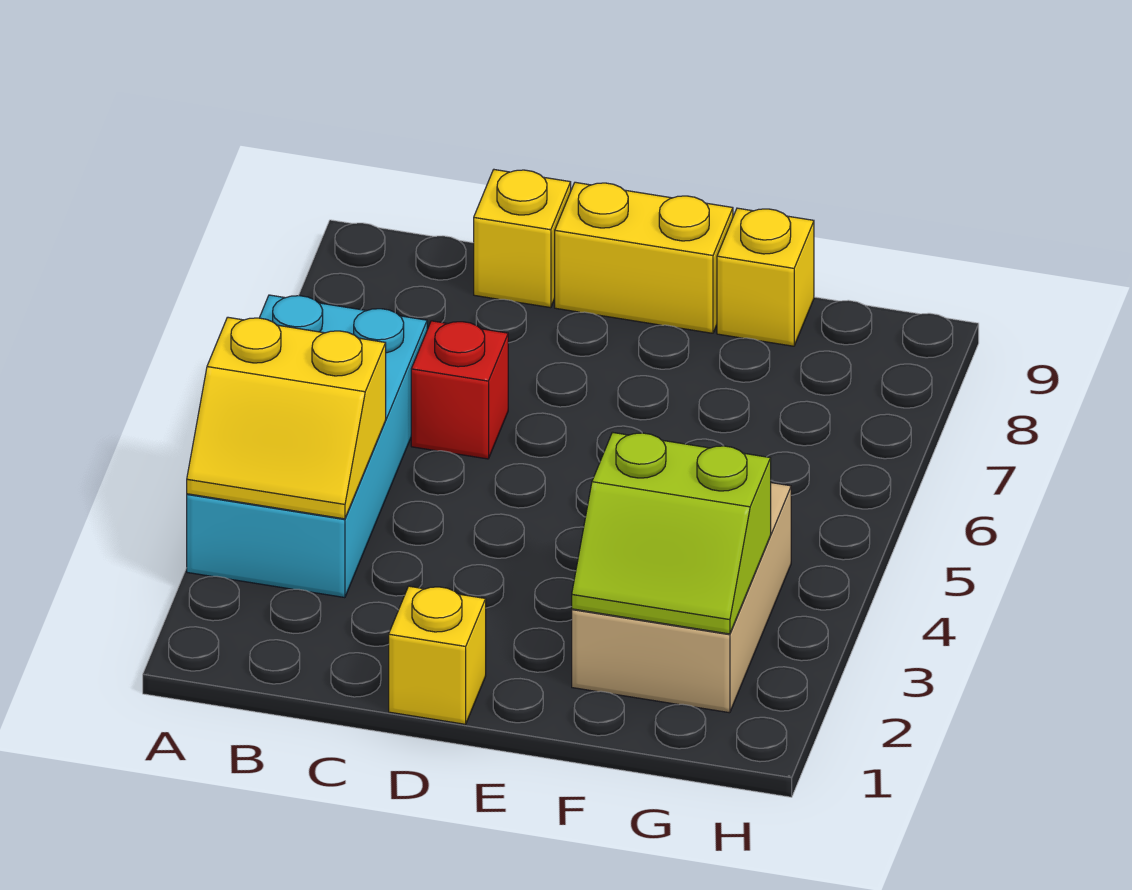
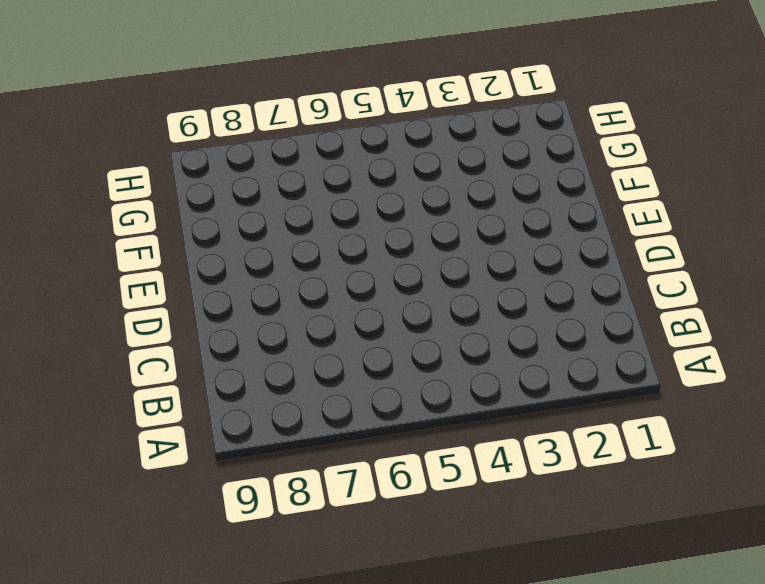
none -> cyan 2x4 brick [187,295,427,598]
none -> red 1x1 brick [411,321,508,459]

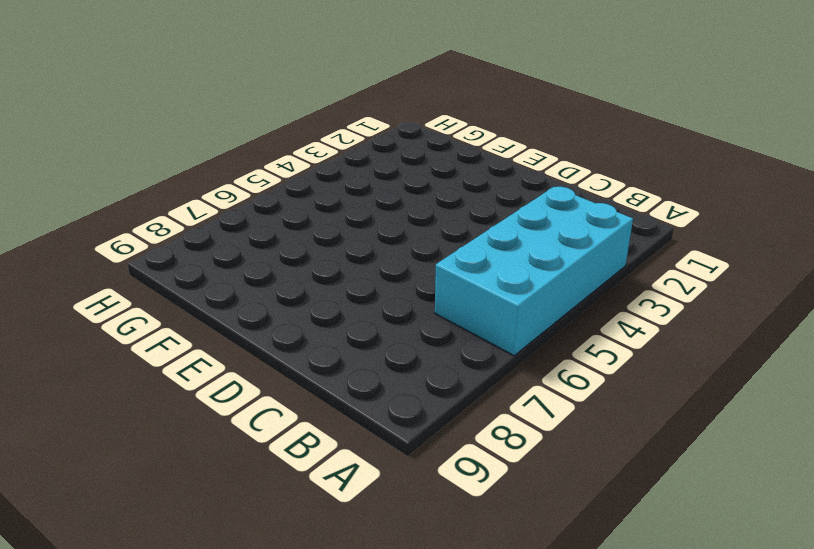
none -> red 1x1 brick [411,321,508,459]
none -> yellow 1x1 brick [474,170,571,308]

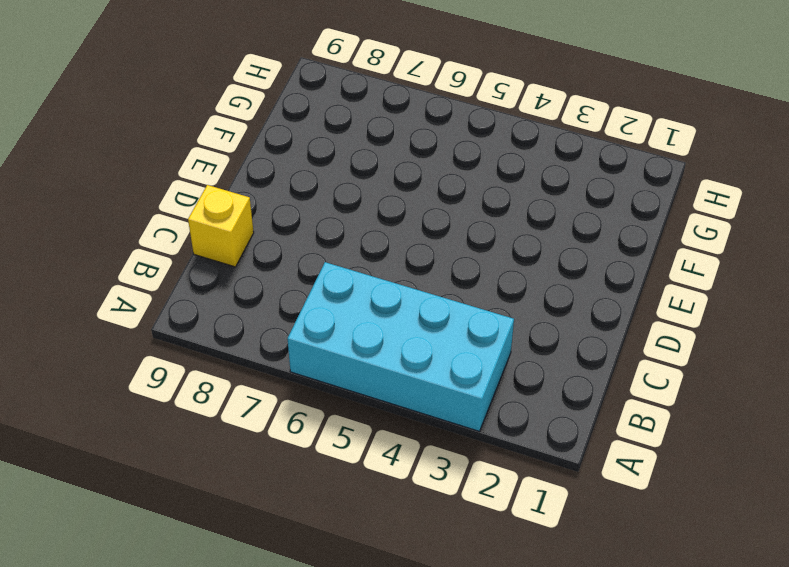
none -> red 1x1 brick [411,321,508,459]
none -> yellow 1x1 brick [389,586,486,724]

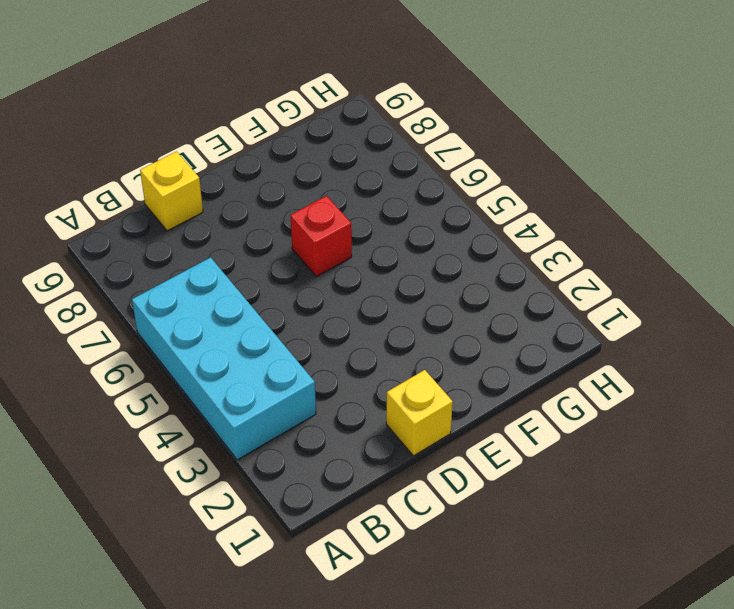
red 1x1 brick [290,196,352,276] -> red 1x1 brick moved to [411,321,508,459]
none -> yellow 1x2 brick [555,182,733,333]
none -> tan 2x3 brick [572,483,791,713]

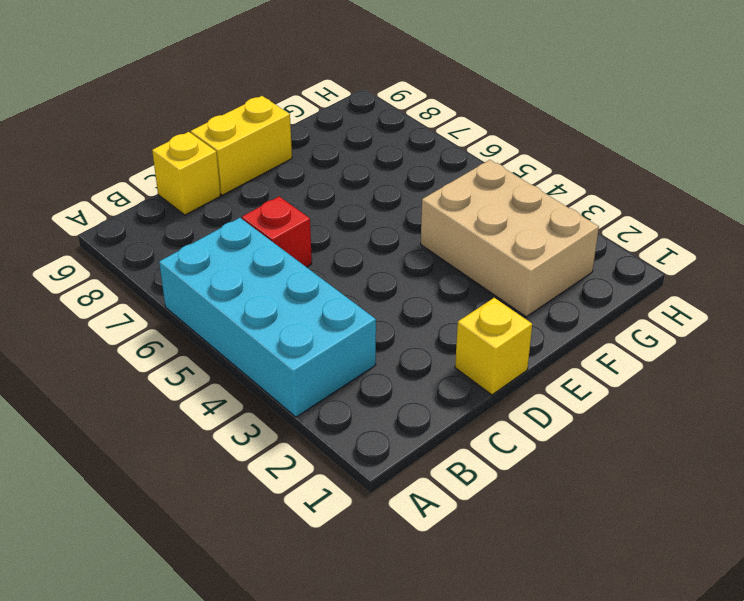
none -> yellow 1x1 brick [717,208,814,346]
none -> yellow 2x2 slope [187,317,386,519]

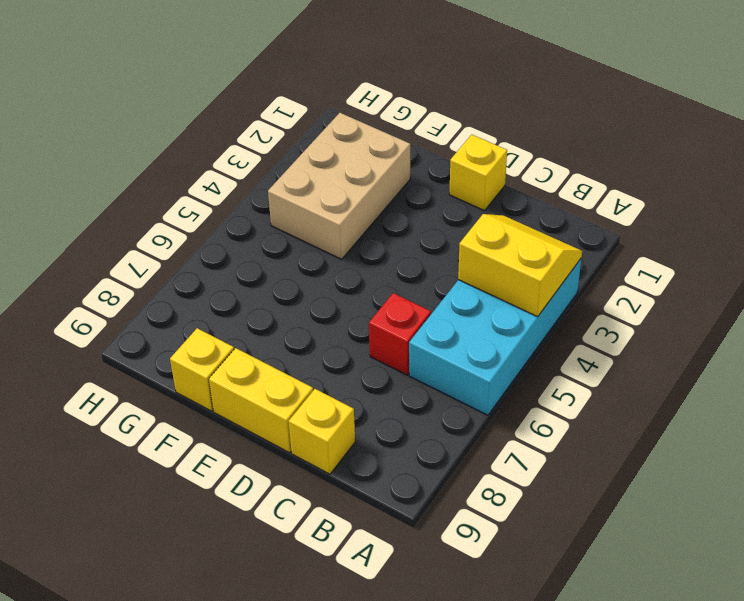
none -> lime 2x2 slope [572,432,771,634]

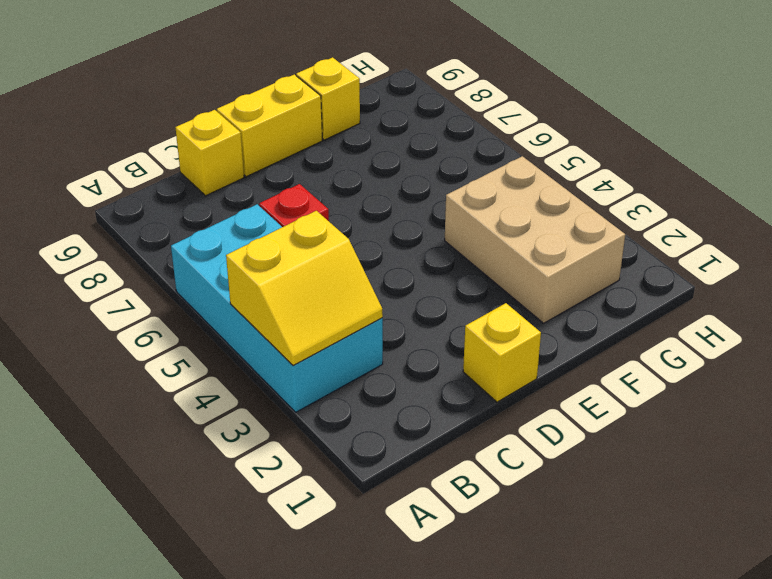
none -> lime 2x2 slope [572,432,771,634]

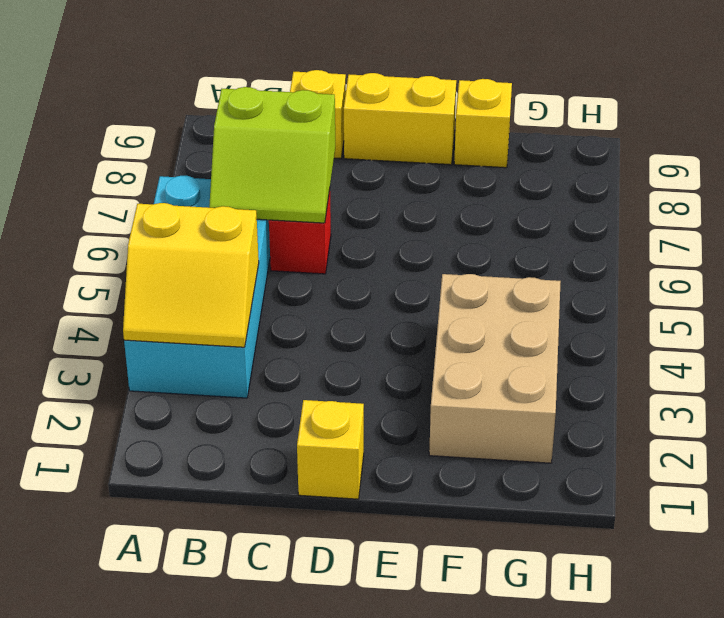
lime 2x2 slope [209,87,335,223] -> lime 2x2 slope moved to [572,432,771,634]

